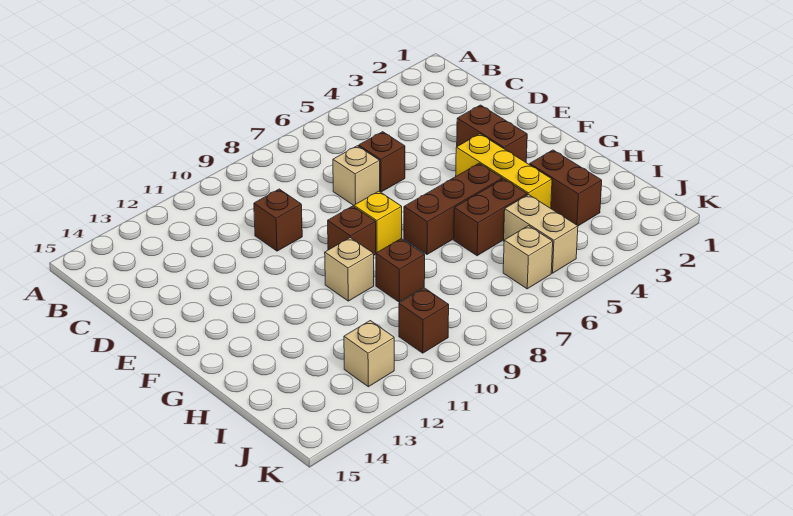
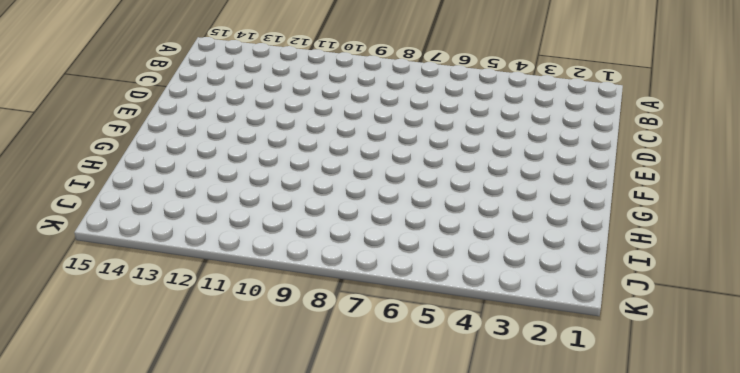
none -> brown 1x1 brick [359,132,405,192]
none -> tan 1x1 brick [333,146,380,205]
none -> brown 1x1 brick [254,189,302,251]

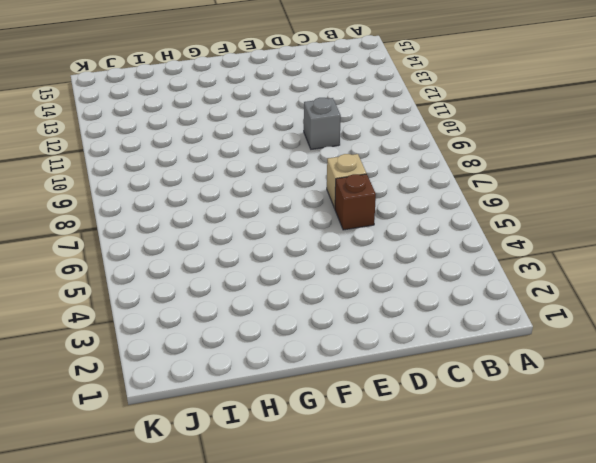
grey 1x1 brick [304,98,341,149] -> brown 1x1 brick [254,189,302,251]
none -> brown 1x2 brick [457,105,527,162]
none -> yellow 1x3 brick [456,134,552,208]
none -> yellow 1x1 brick [354,191,402,253]

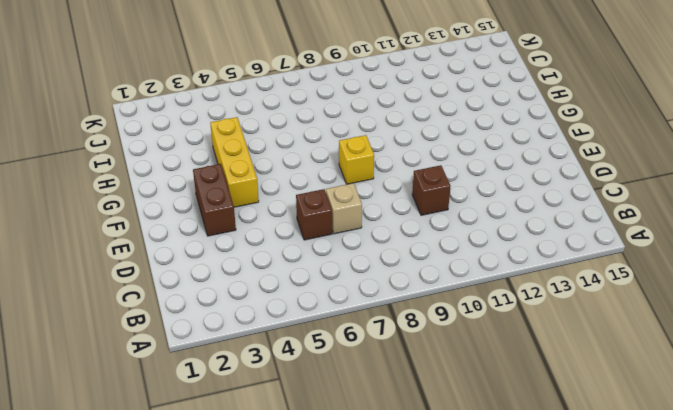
none -> brown 1x1 brick [328,206,376,255]
none -> brown 1x3 brick [404,163,502,254]
none -> tan 1x1 brick [325,238,374,301]

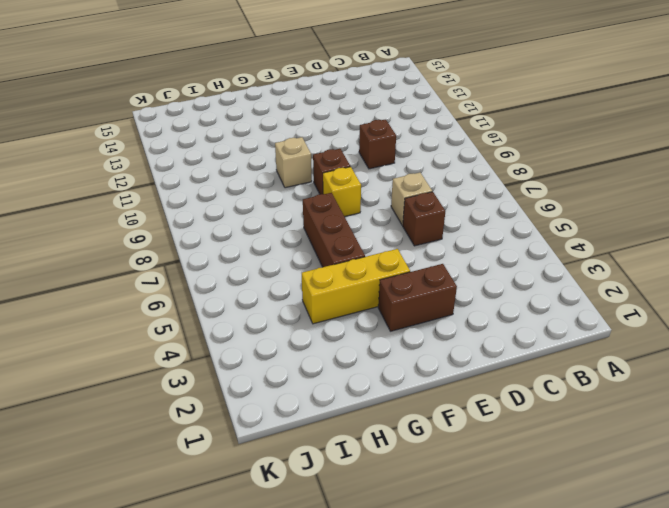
none -> brown 1x2 brick [530,150,602,226]
none -> brown 1x2 brick [454,179,527,256]
none -> brown 1x1 brick [376,239,425,302]

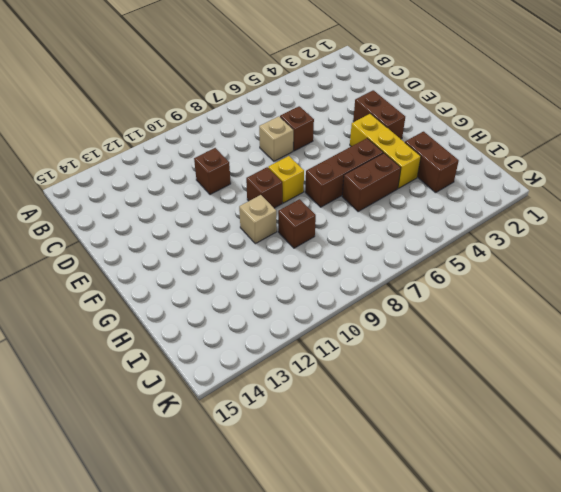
none -> tan 1x2 brick [504,194,578,273]
none -> tan 1x1 brick [503,226,553,289]
none -> brown 1x1 brick [399,288,449,353]

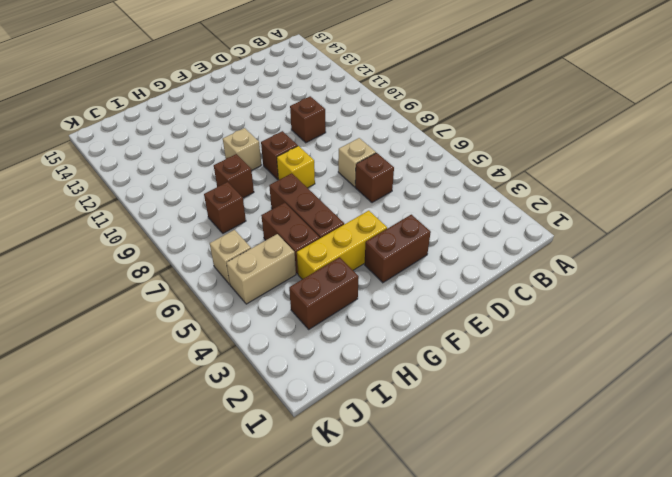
brown 1x1 brick [204,182,246,233] -> brown 1x1 brick moved to [399,288,449,353]
none -> tan 1x1 brick [344,321,394,387]

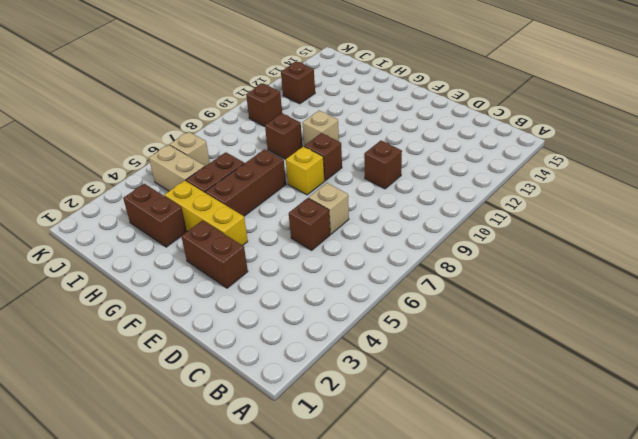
brown 1x1 brick [281,61,315,104] -> tan 1x1 brick [344,321,394,387]

